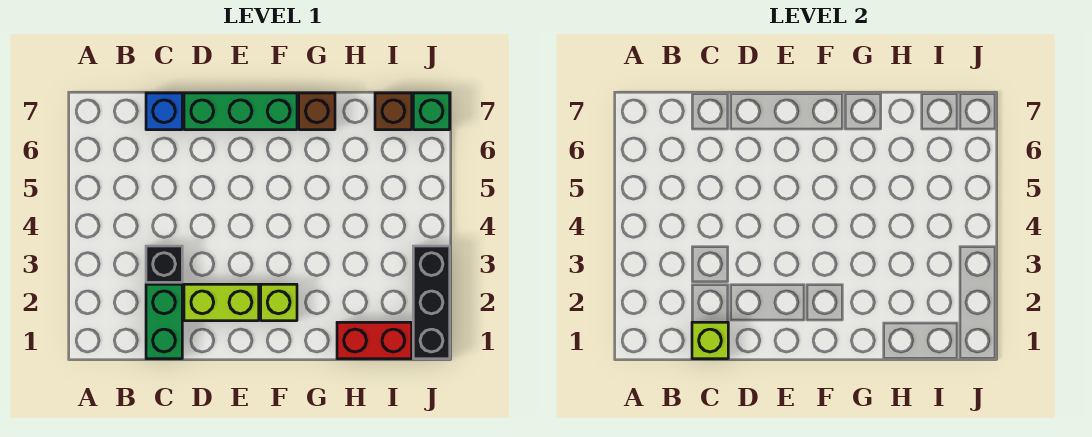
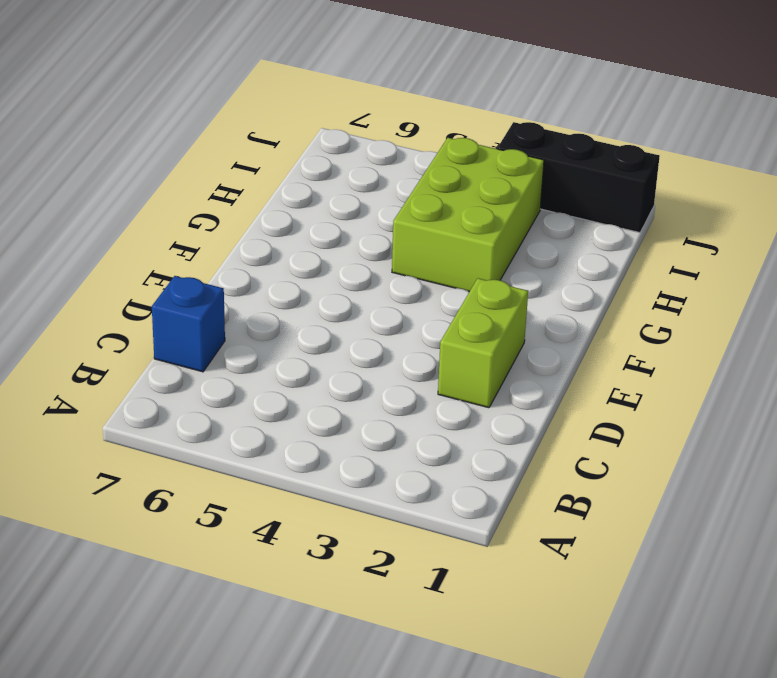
lime 2x3 brick [392,138,544,292] -> none
none -> green 1x2 brick [146,284,182,359]
none -> black 1x1 brick [146,246,182,282]
none -> green 1x3 brick [184,93,297,130]

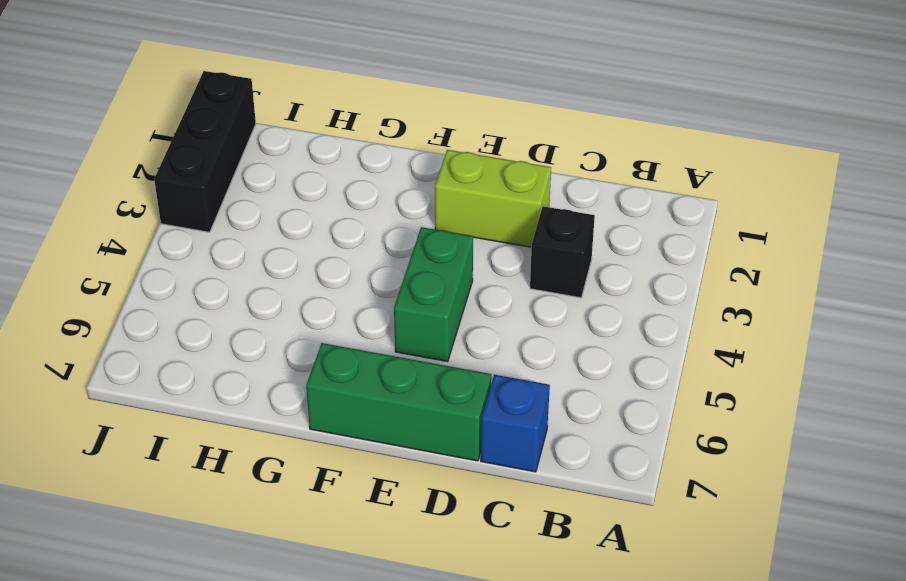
green 1x2 brick [394,227,473,361] -> green 1x2 brick moved to [146,284,182,359]
none -> lime 1x1 brick [261,284,297,321]
none -> brown 1x1 brick [299,93,335,130]
none -> red 1x2 brick [337,322,412,359]

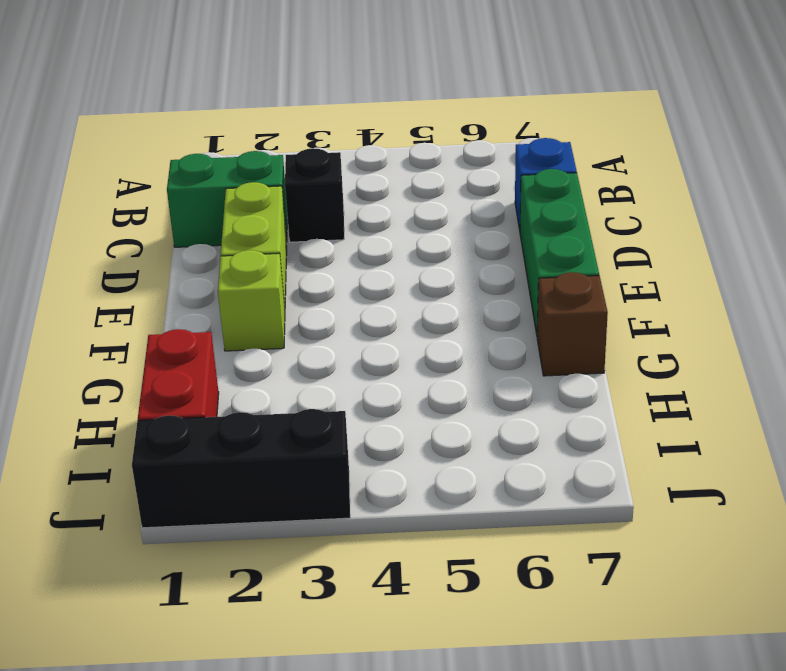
none -> brown 1x1 brick [375,93,412,130]
none -> green 1x1 brick [413,93,450,130]
none -> lime 1x1 brick [692,322,728,359]

